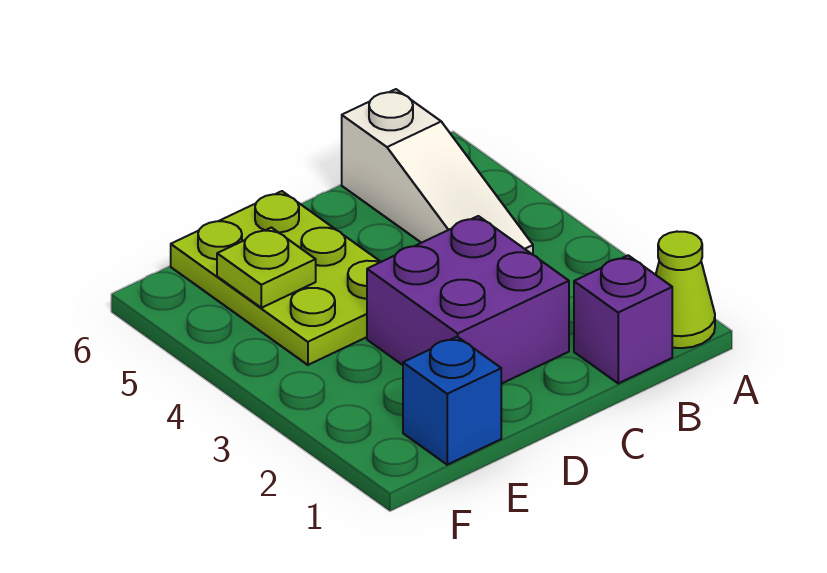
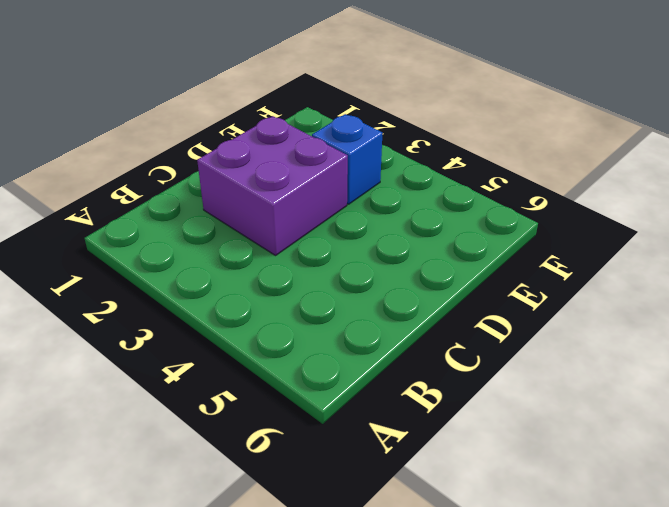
blue 1x1 brick [312,114,382,204] -> blue 1x1 brick moved to [403,337,501,465]
none -> lime 1x1 cone [656,232,715,348]
none -> purple 1x1 brick [574,255,672,383]

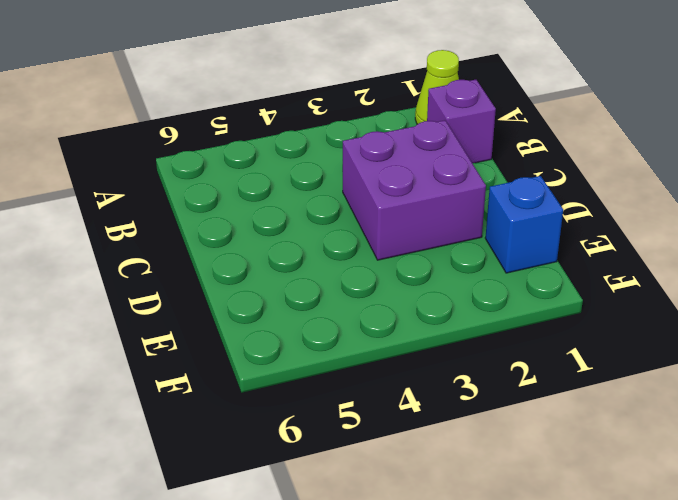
none -> white 1x3 slope [342,89,533,255]
none -> lime 2x3 plate [171,191,381,365]

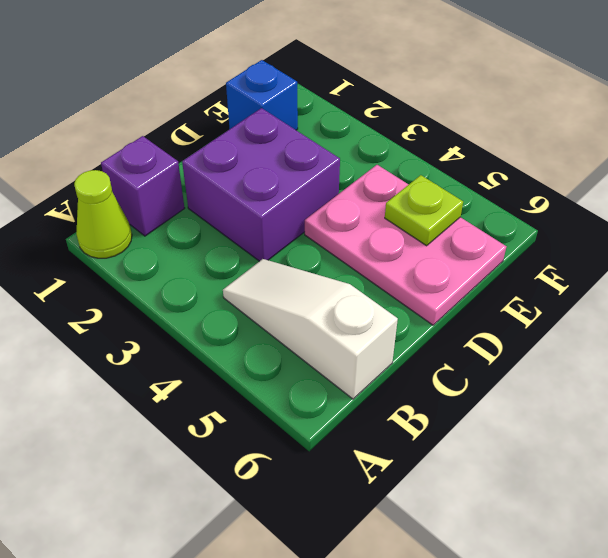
pink 2x3 plate [305,165,506,325] -> lime 2x3 plate [171,191,381,365]

